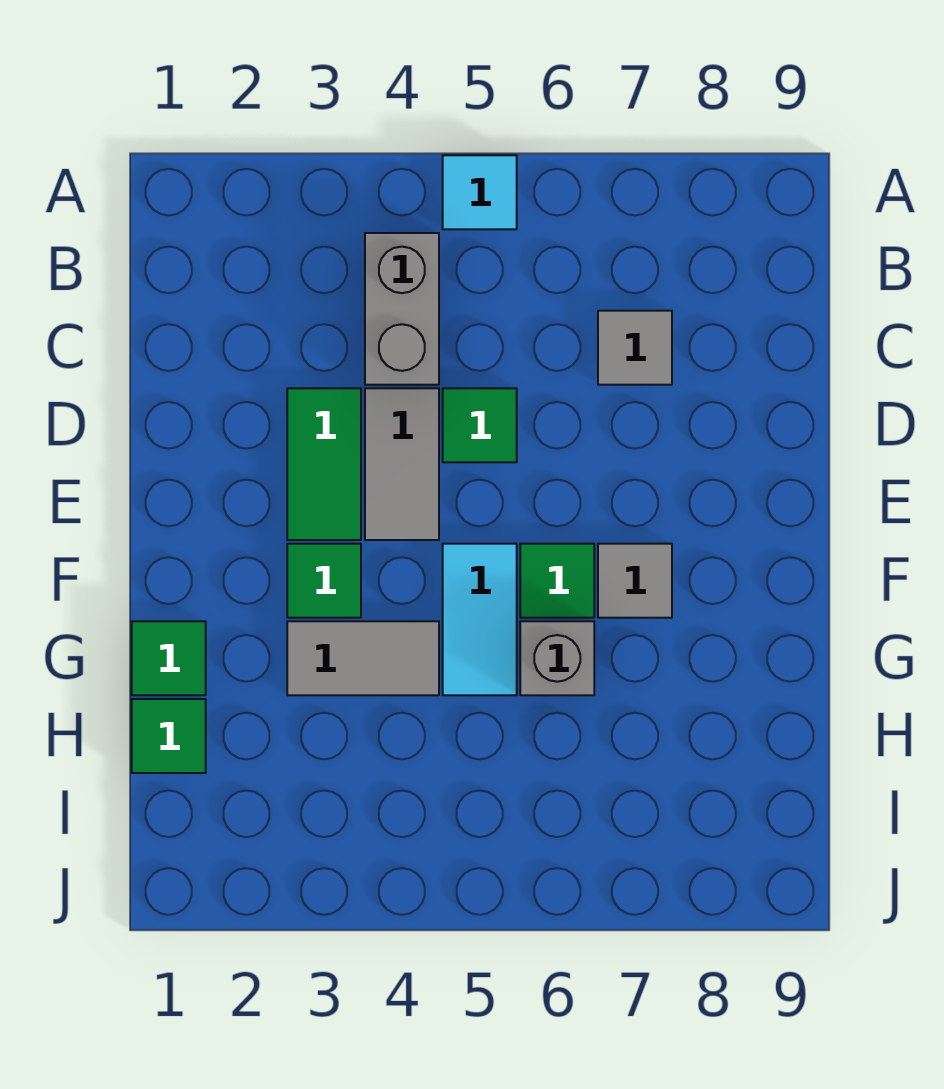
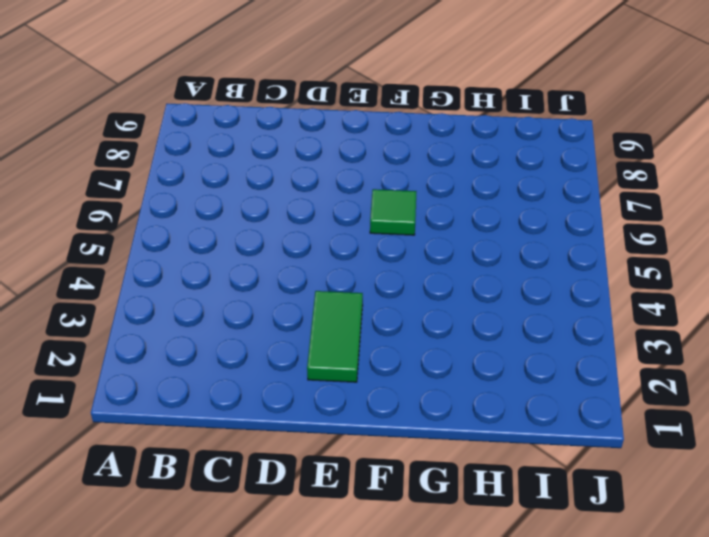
green 1x2 tile [307,291,363,382] -> green 1x2 tile turned to [287,388,361,540]
none -> cyan 1x1 tile [443,155,517,229]
none -> grey 1x2 brick [365,233,439,385]
none -> grey 1x1 tile [598,311,672,385]

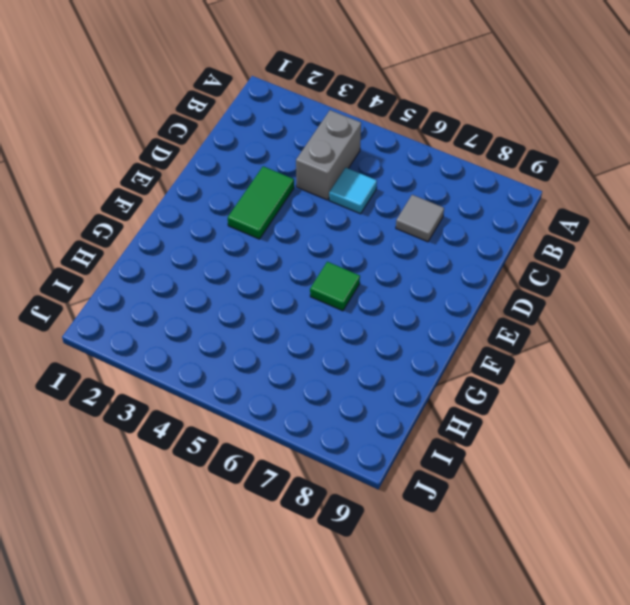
cyan 1x1 tile [329,168,377,214] -> cyan 1x1 tile moved to [443,155,517,229]
none -> grey 1x2 tile [365,388,439,540]
none -> green 1x1 tile [443,388,517,462]
none -> green 1x1 tile [287,544,361,618]

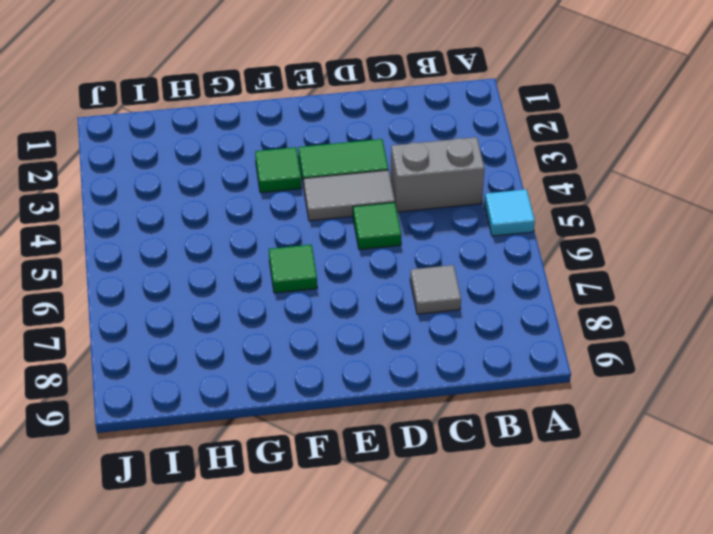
none -> cyan 1x2 tile [443,544,517,695]
none -> grey 1x1 tile [598,544,672,618]
none -> green 1x1 tile [132,621,206,695]

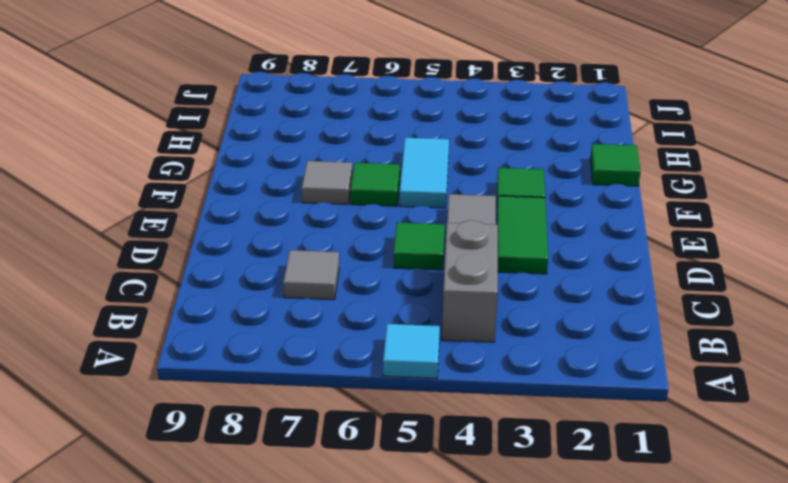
none -> grey 1x2 tile [287,621,439,695]
none -> grey 1x1 brick [520,621,594,695]
none -> green 1x1 tile [132,699,206,773]

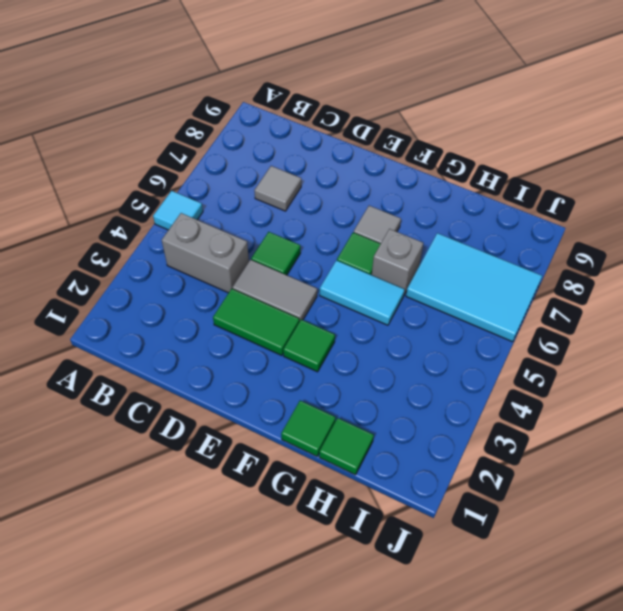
cyan 2x3 tile [406,233,542,342] -> none
none -> grey 1x2 tile [287,621,439,695]

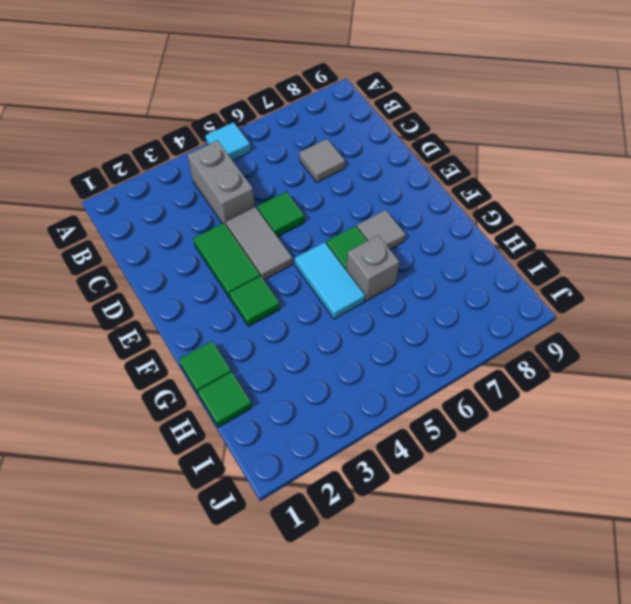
none -> grey 1x2 tile [287,621,439,695]

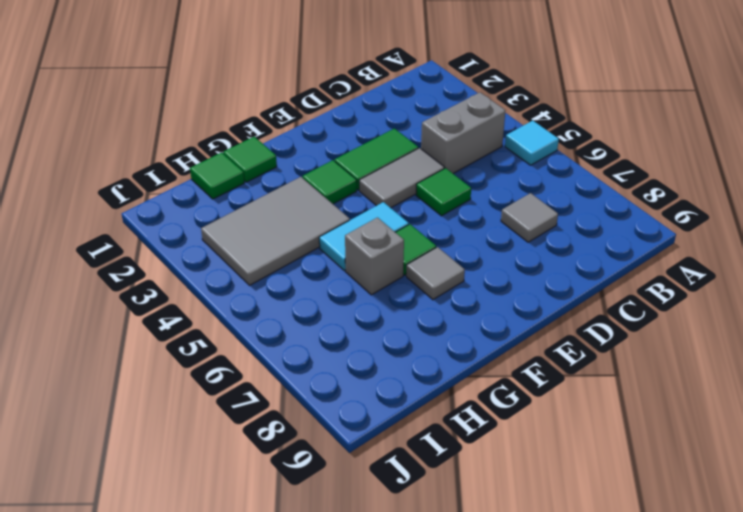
grey 2x3 tile [201,177,350,285] -> grey 1x2 tile [287,621,439,695]

